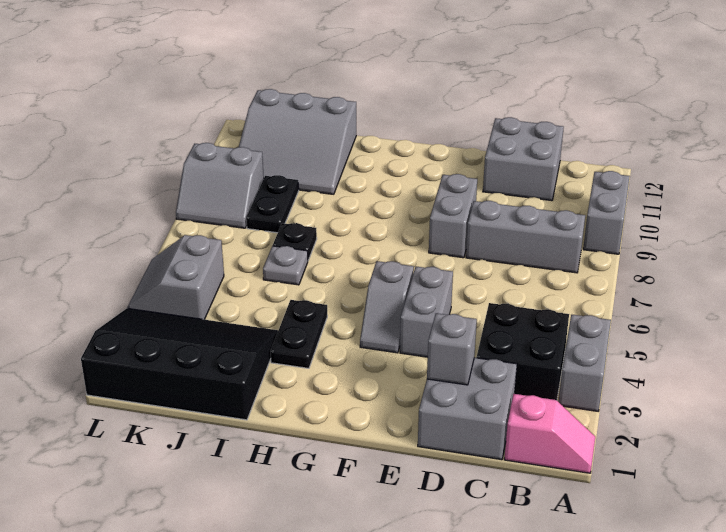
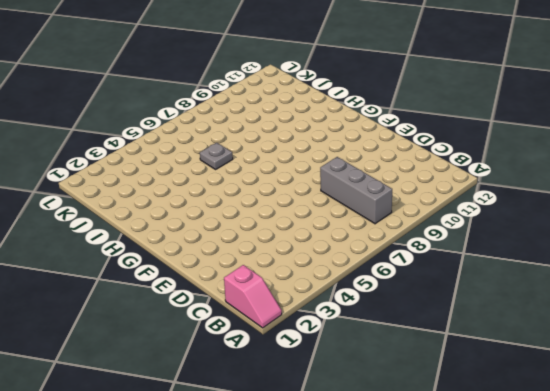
none -> grey 1x2 brick [559,315,611,411]
none -> grey 1x2 brick [583,171,630,254]
none -> black 2x2 brick [477,303,569,400]

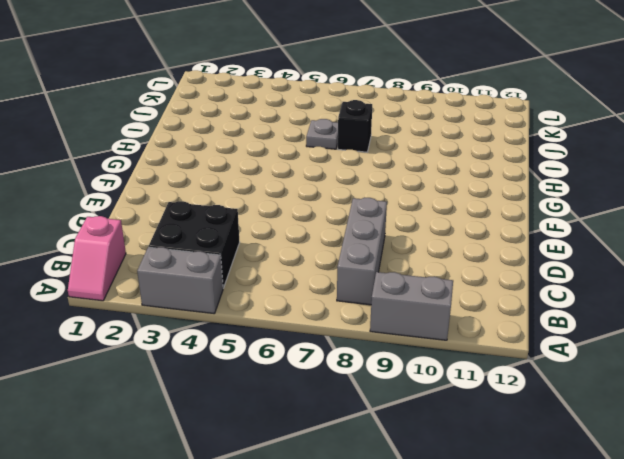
black 1x1 brick [338,100,372,152] -> black 1x1 plate [273,223,317,260]
none -> grey 2x2 brick [418,358,517,460]
none -> grey 2x2 brick [483,117,564,201]
none -> grey 1x2 brick [400,266,453,357]

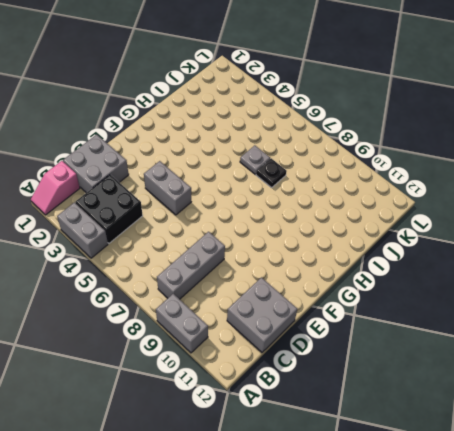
none -> grey 1x2 brick [429,174,477,258]
none -> grey 1x2 slope [360,261,414,353]
none -> black 1x2 plate [270,300,327,368]

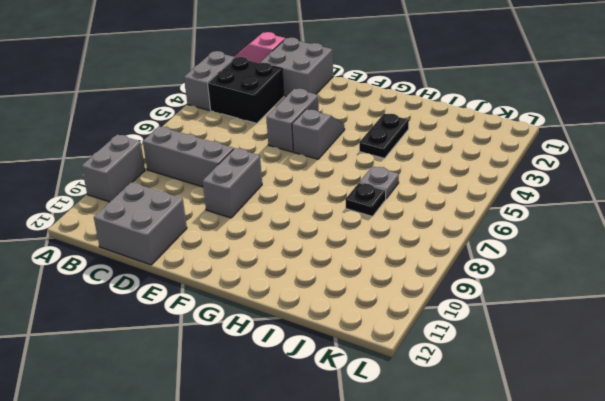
none -> black 3x4 slope [81,308,278,420]
none -> grey 3x3 slope [239,89,356,194]
none -> black 1x2 plate [246,175,299,233]

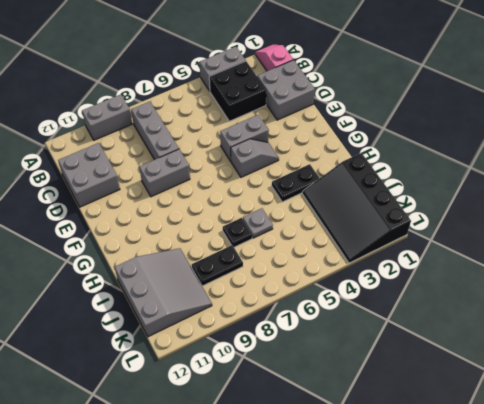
none -> grey 2x2 slope [127,235,224,320]
none -> grey 2x2 slope [176,143,264,228]
none -> grey 1x1 brick [427,313,477,385]

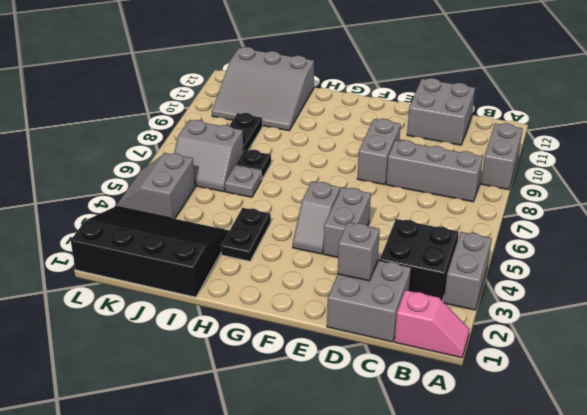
grey 2x2 slope [174,120,243,192] -> grey 2x2 slope moved to [176,143,264,228]

